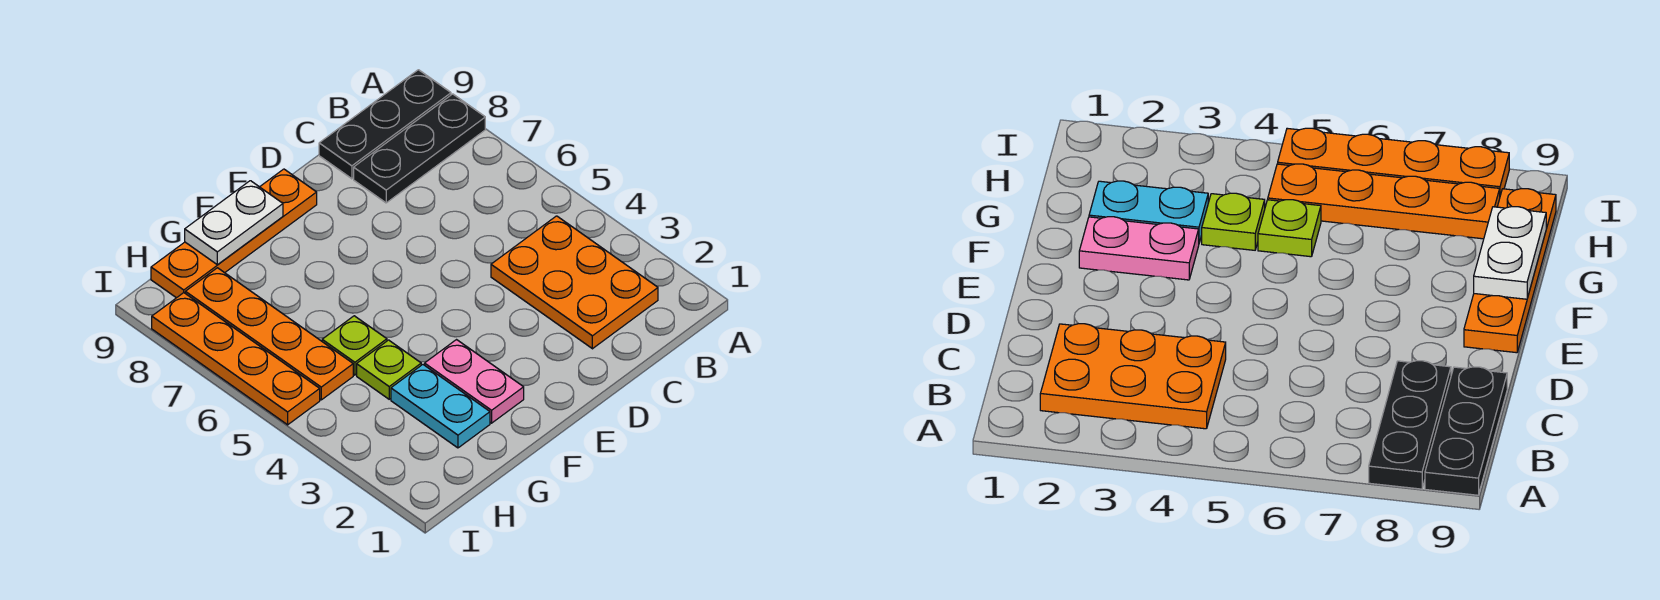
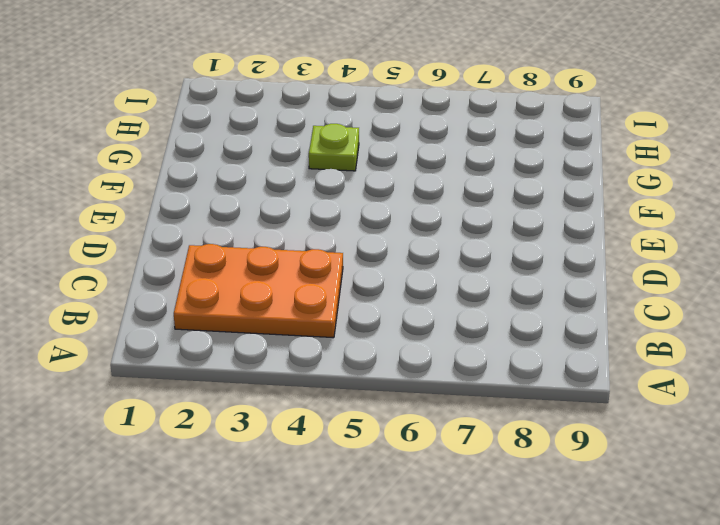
none -> black 1x3 plate [354,94,485,203]
none -> black 1x3 plate [319,70,451,179]

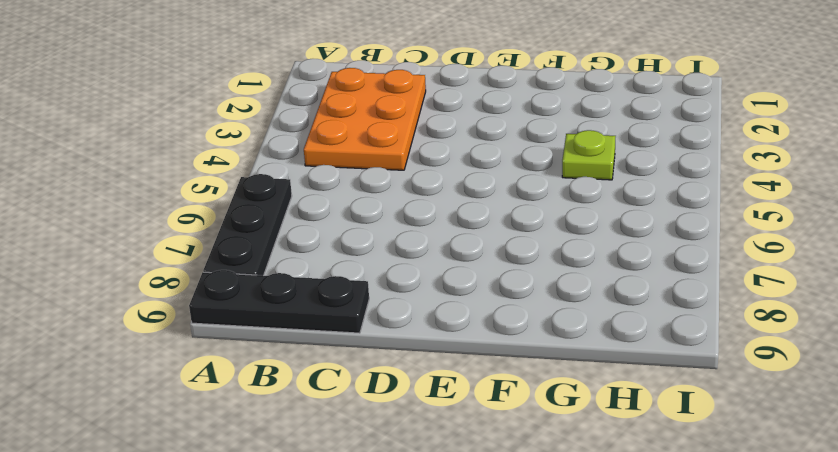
black 1x3 plate [203,174,292,275] -> black 1x3 plate turned to [354,94,485,203]
none -> orange 1x4 plate [151,169,317,298]
none -> pink 1x2 plate [425,340,524,423]

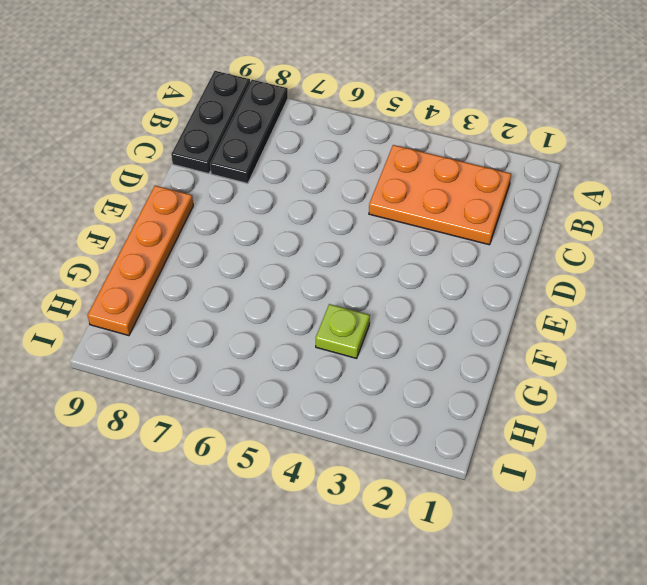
none -> pink 1x2 plate [425,340,524,423]
none -> cyan 1x2 plate [391,365,490,448]

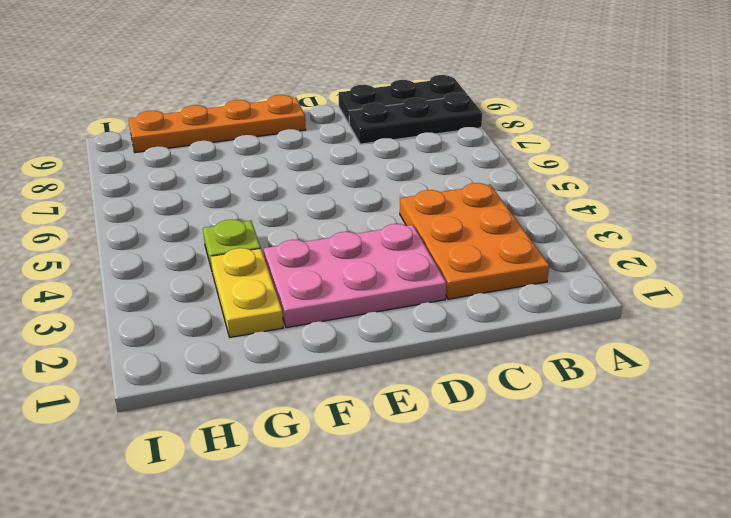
pink 2x3 plate [264,224,446,328] -> pink 1x2 plate [425,340,524,423]
yellow 1x2 plate [211,248,283,337] -> cyan 1x2 plate [391,365,490,448]
none -> lime 1x1 plate [322,316,387,375]
none -> orange 1x4 plate [185,268,353,400]

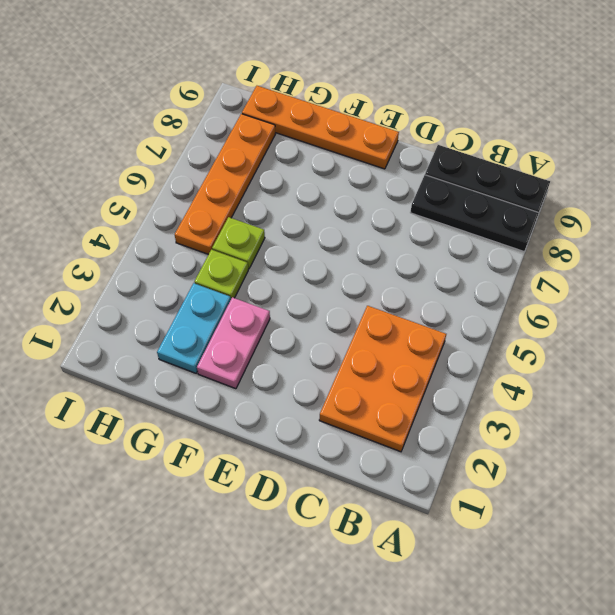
none -> orange 1x4 plate [152,293,320,425]
none -> white 1x2 plate [185,181,283,265]

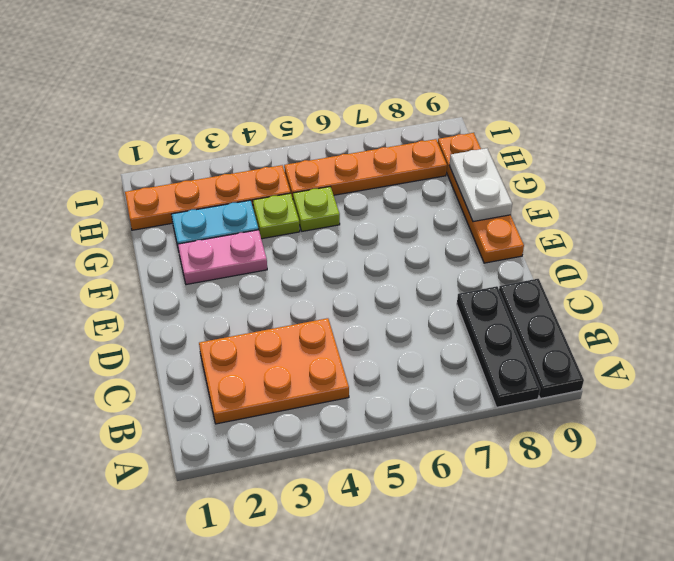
orange 1x4 plate [125,165,291,230] -> orange 1x4 plate moved to [152,293,320,425]

